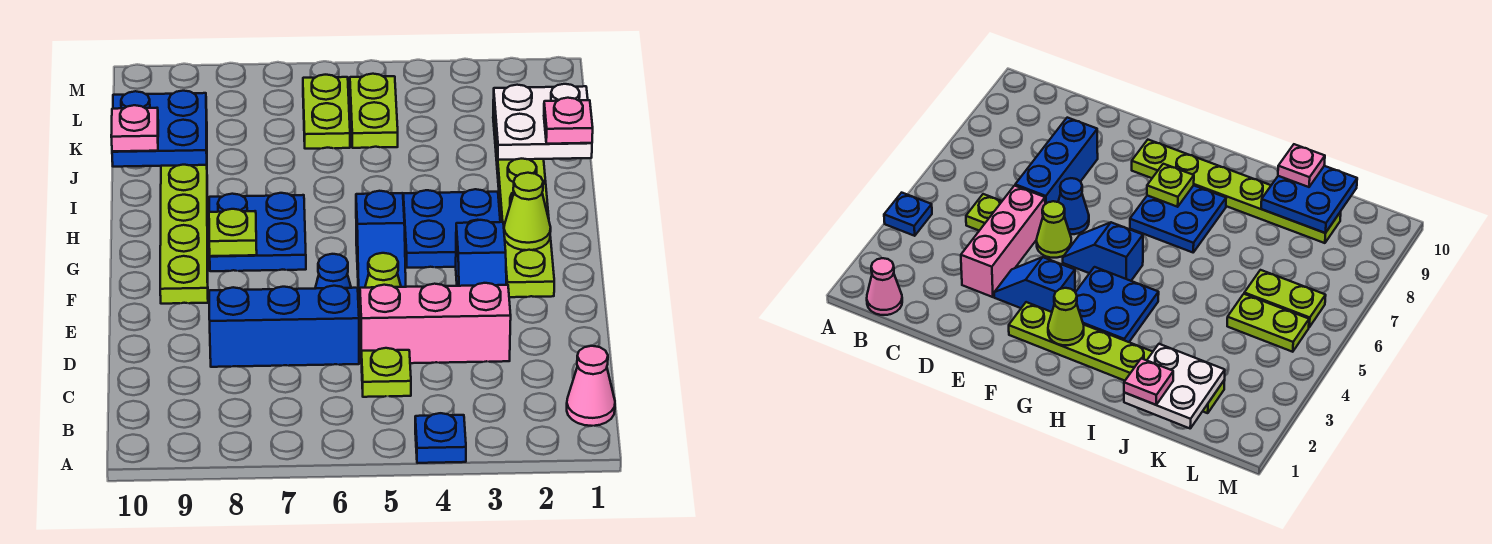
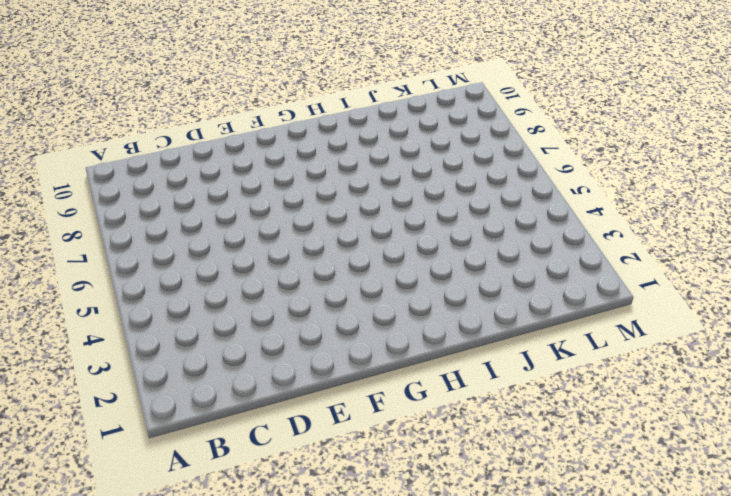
none -> blue 1x1 plate [415,413,466,463]
none -> pink 1x1 cone [567,346,615,426]
none -> lime 1x1 plate [361,348,411,397]

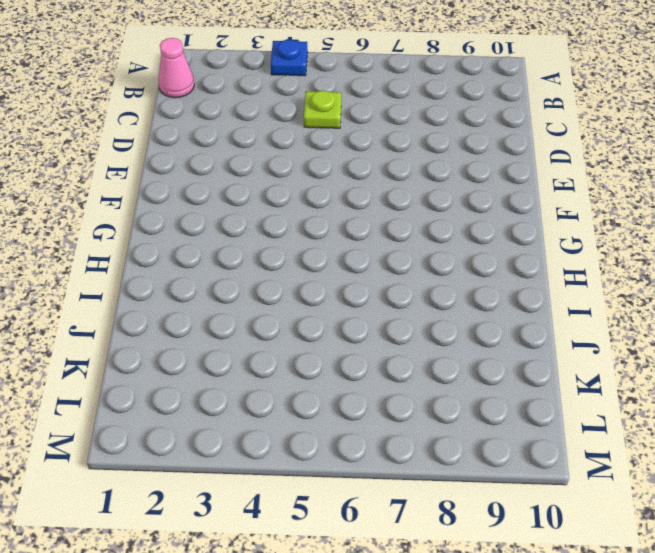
none -> pink 1x3 brick [360,283,511,364]
none -> blue 1x3 brick [209,286,359,367]
none -> blue 1x2 slope [456,220,506,286]

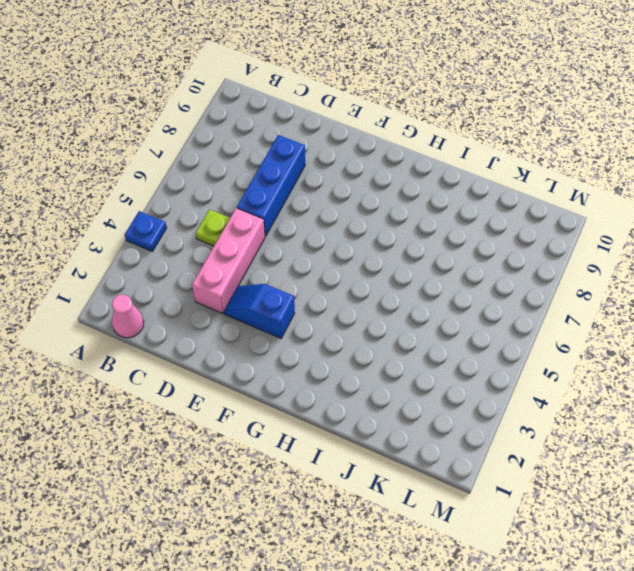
none -> lime 1x1 cone [359,253,401,317]
none -> blue 1x1 cone [315,254,351,289]
none -> lime 1x6 plate [493,104,554,297]

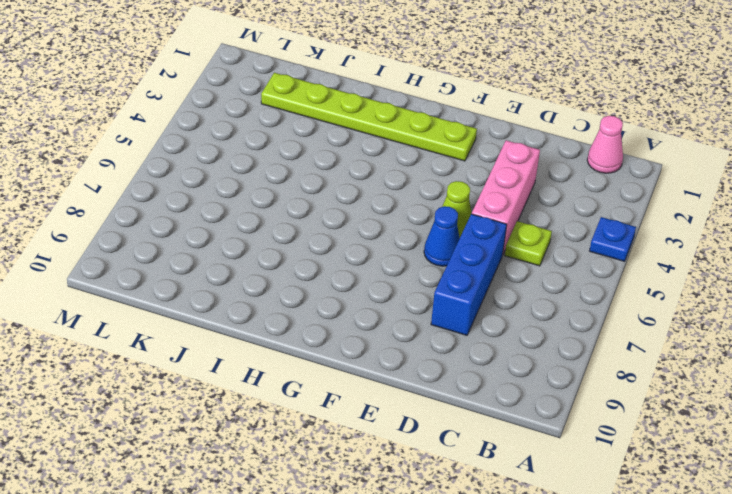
none -> blue 1x2 slope [456,220,506,286]
none -> blue 1x2 slope [356,191,406,300]
none -> lime 1x6 plate [160,110,208,304]

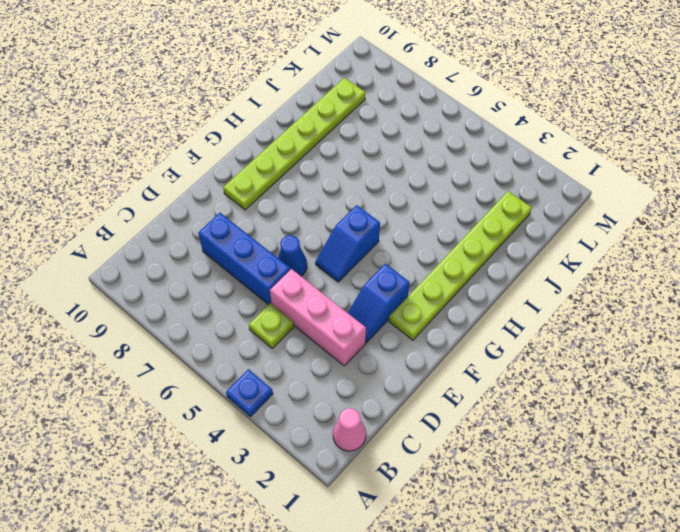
none -> lime 1x1 cone [359,253,401,317]
none -> blue 2x2 plate [403,189,500,268]
none -> blue 2x2 plate [209,193,306,271]

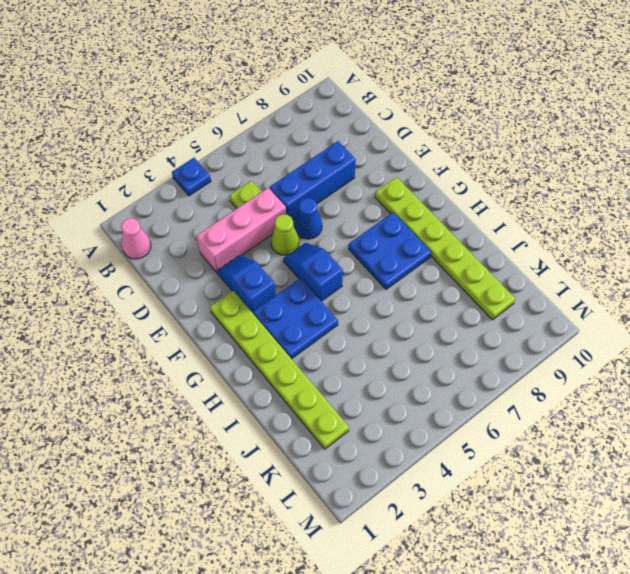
none -> lime 1x2 plate [350,74,398,148]
none -> lime 1x2 plate [303,75,350,149]
none -> lime 1x1 cone [504,173,551,250]

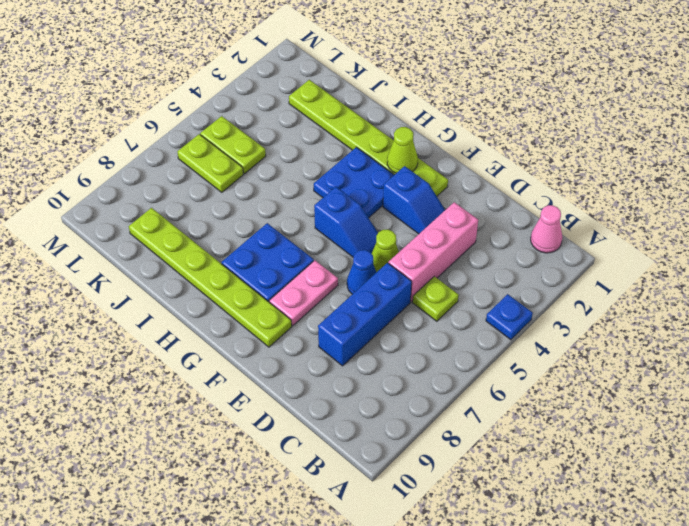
pink 1x2 plate [269,260,338,326] -> none
none -> lime 1x1 plate [209,209,257,256]
none -> white 2x2 plate [493,84,592,160]
none -> blue 2x2 plate [112,91,207,167]

